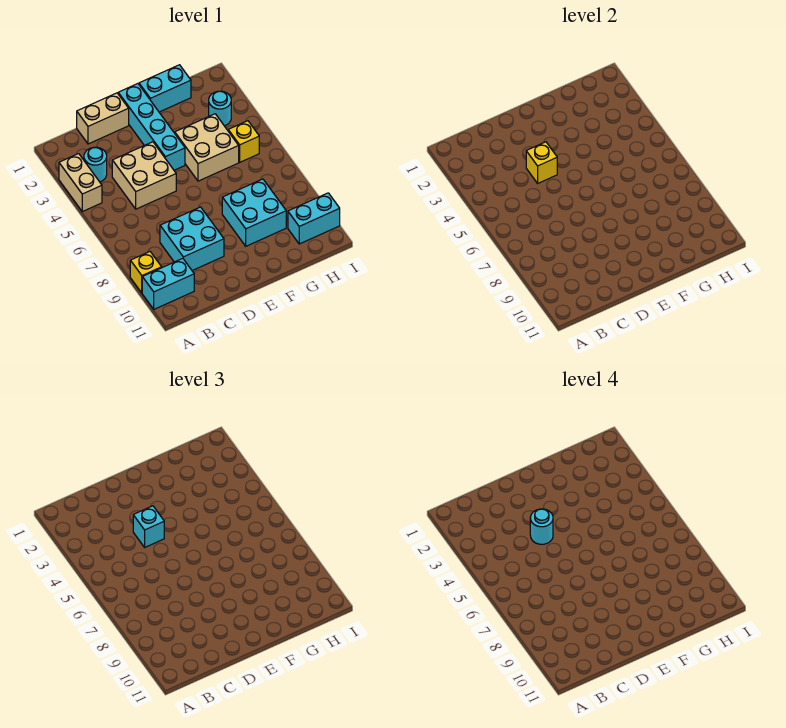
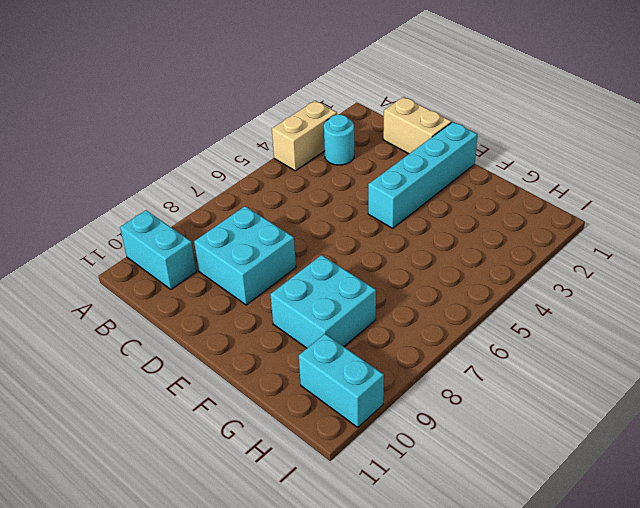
none -> yellow 1x1 brick [130,252,162,293]
none -> tan 2x2 brick [112,142,176,209]
none -> cyan 1x2 brick [139,65,191,112]

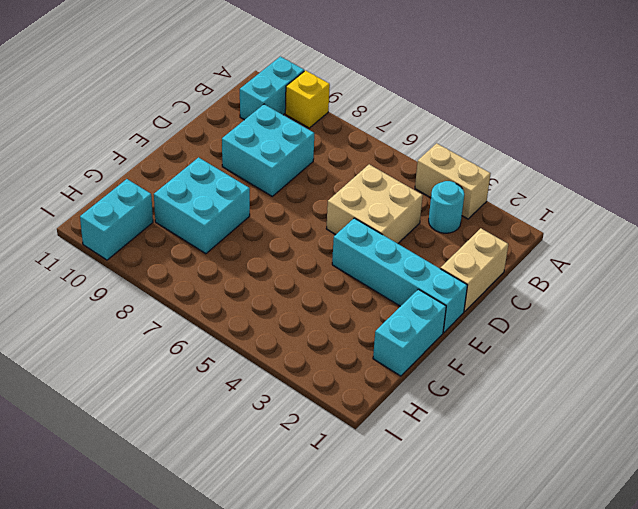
none -> tan 2x2 brick [175,114,239,181]
none -> cyan 1x1 round brick [209,91,231,126]
none -> yellow 1x1 brick [228,121,259,162]

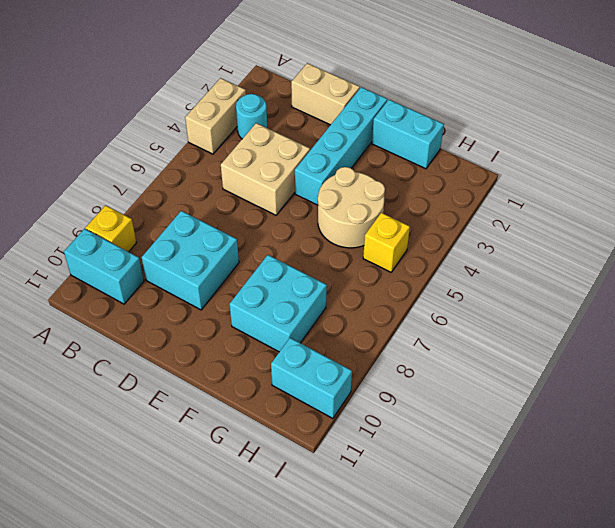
tan 2x2 round brick [318,167,385,248] -> tan 2x2 brick [175,114,239,181]
none -> cyan 1x1 round brick [209,91,231,126]
none -> yellow 1x1 brick [526,142,557,183]
none -> cyan 1x1 brick [133,506,164,547]

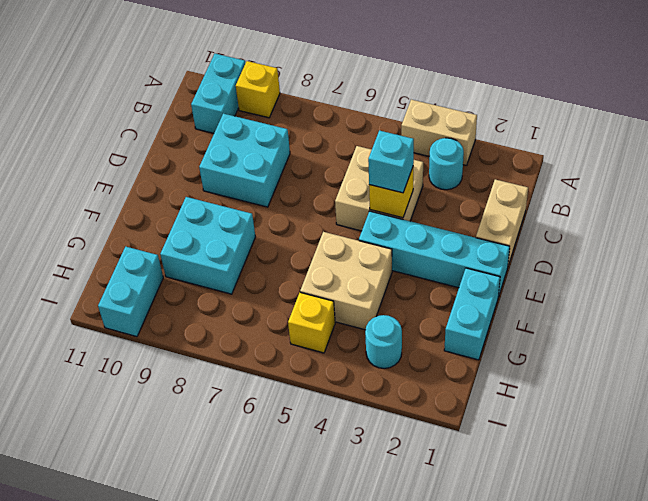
none -> cyan 1x1 round brick [530,509,553,544]

